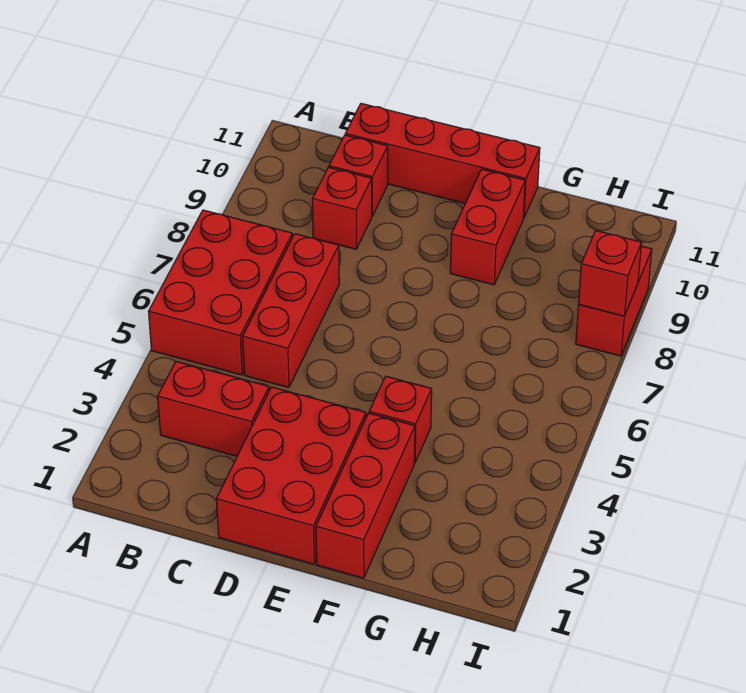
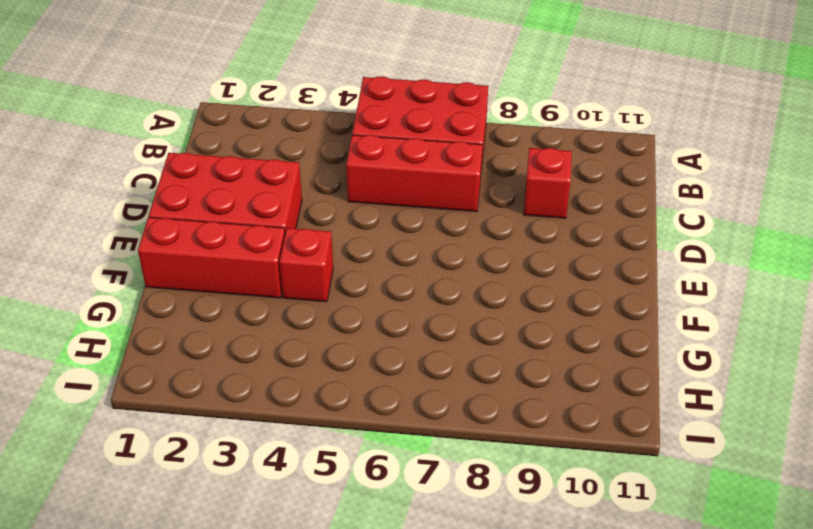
none -> red 1x2 brick [158,361,269,456]
none -> red 1x1 brick [329,135,388,216]
none -> red 1x4 brick [345,103,540,218]

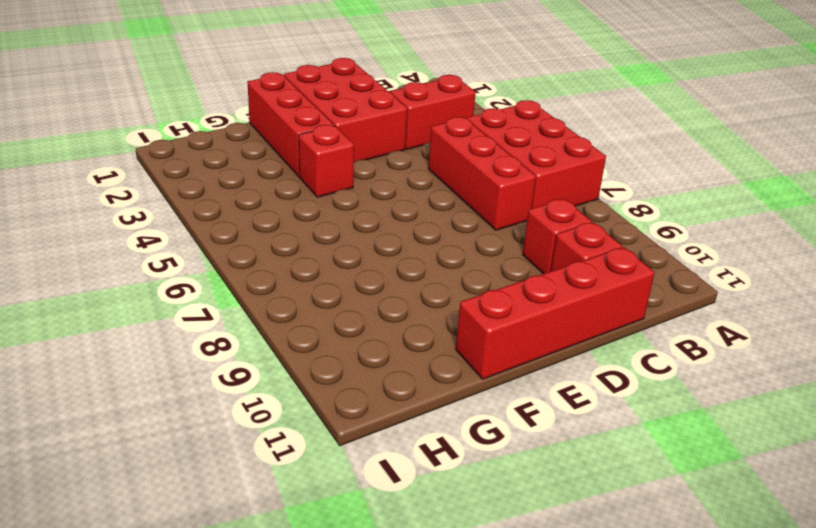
none -> red 1x2 brick [450,169,525,285]
none -> red 1x2 brick [576,246,652,356]
none -> red 1x1 brick [579,231,642,316]

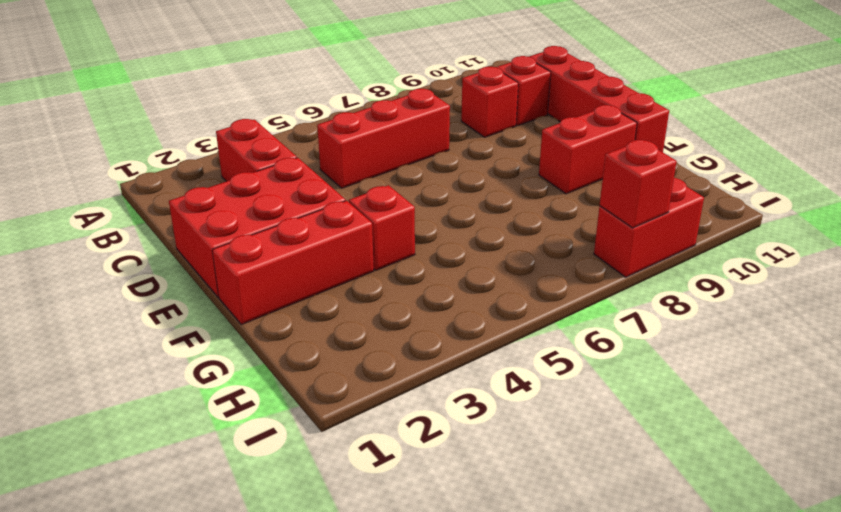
none -> red 2x3 brick [149,210,293,375]

